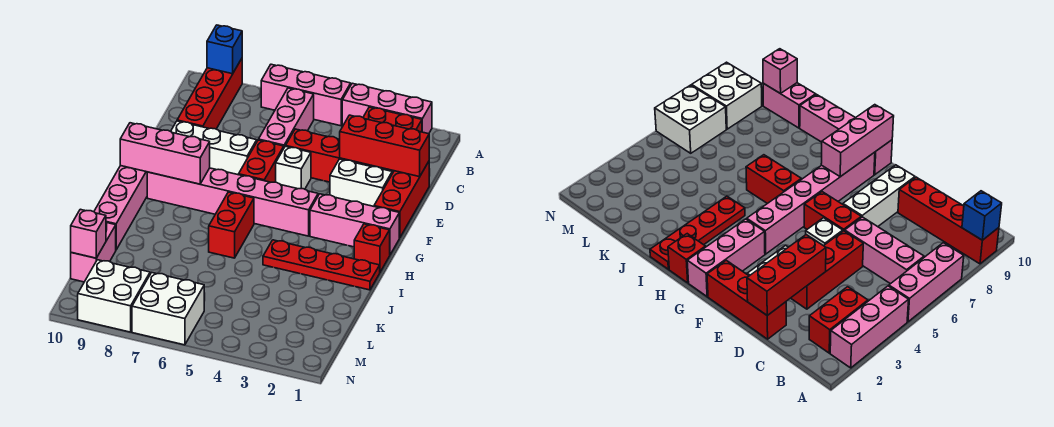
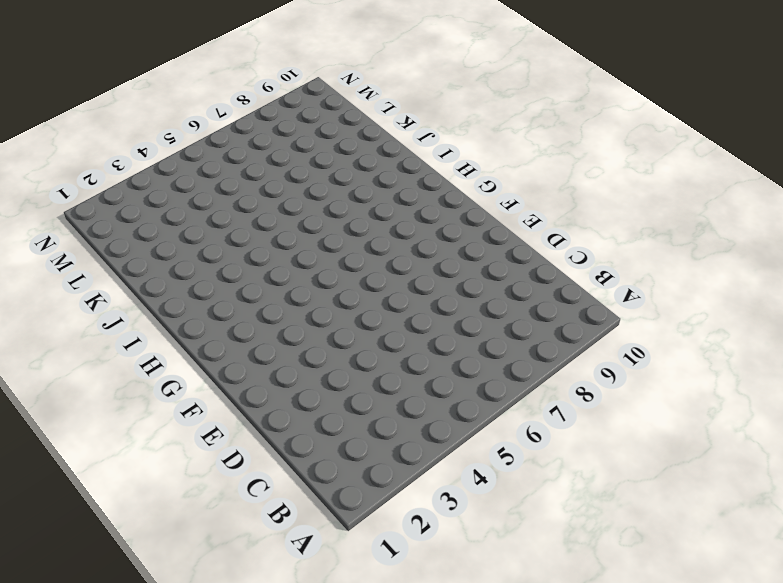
none -> pink 1x3 brick [342,83,432,134]
none -> pink 1x3 brick [261,64,351,126]
none -> red 1x4 brick [177,59,242,129]

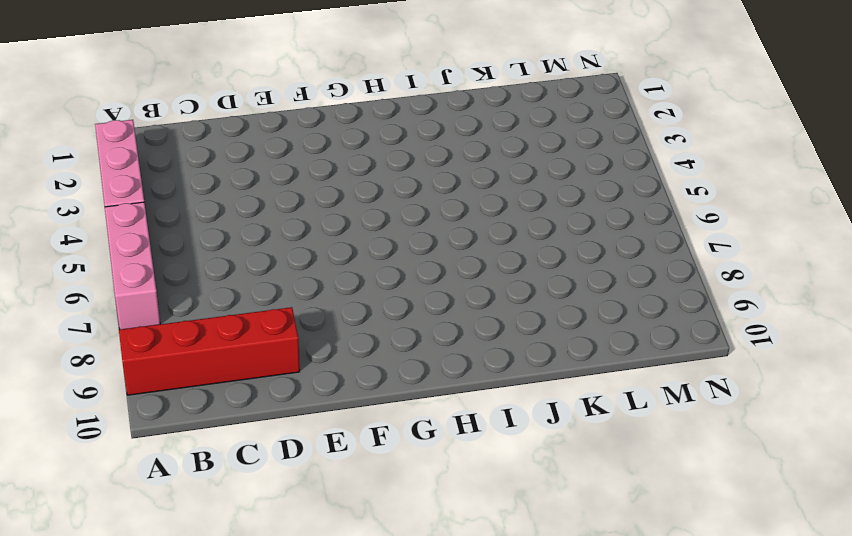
none -> red 1x2 brick [363,107,422,132]
none -> pink 1x3 brick [258,88,314,147]
none -> red 1x3 brick [374,162,429,238]

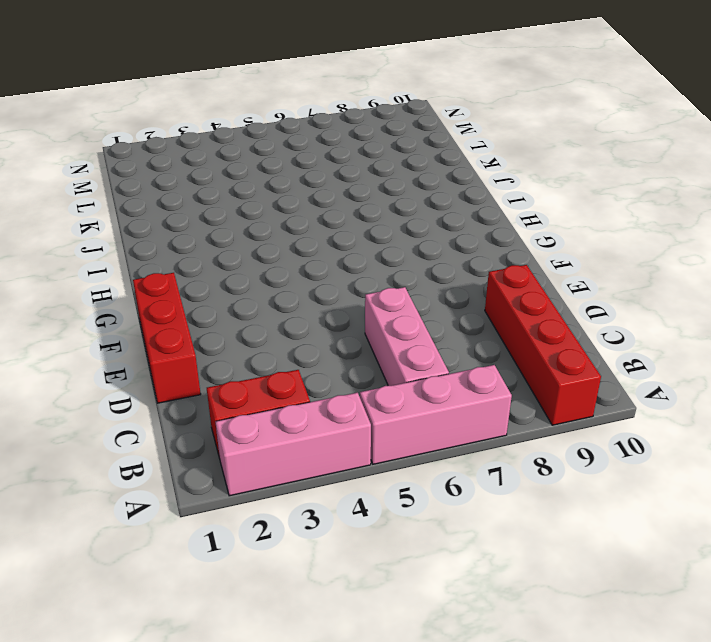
none -> red 1x3 brick [286,129,375,182]
none -> white 1x2 brick [330,159,392,206]
none -> white 1x1 brick [276,146,311,189]

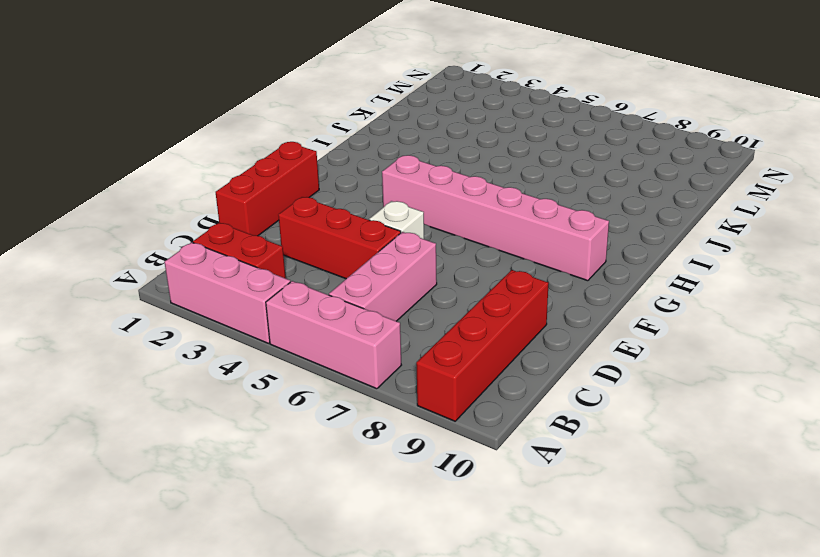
none -> white 1x2 brick [330,159,392,206]
none -> red 1x2 brick [239,140,284,182]
none -> white 1x3 brick [171,121,257,175]

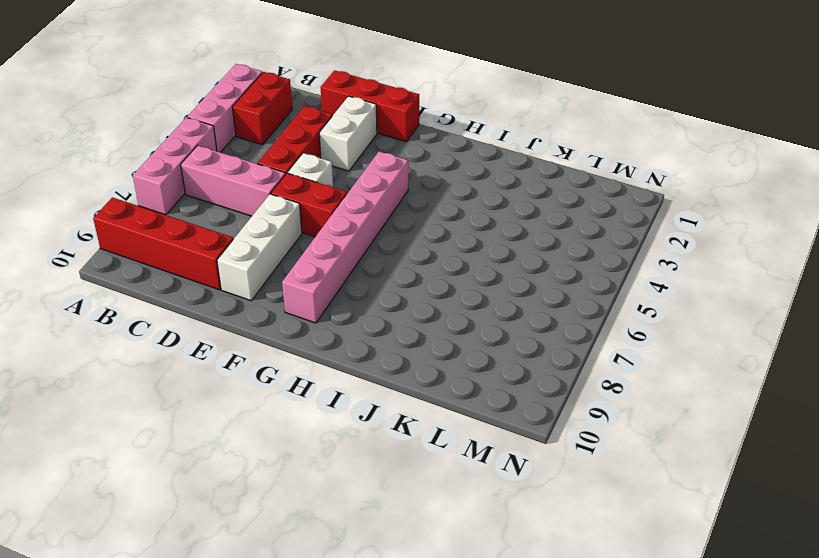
none -> pink 1x3 brick [310,194,399,255]
none -> pink 1x4 brick [94,166,147,250]
none -> red 1x1 brick [354,224,390,272]

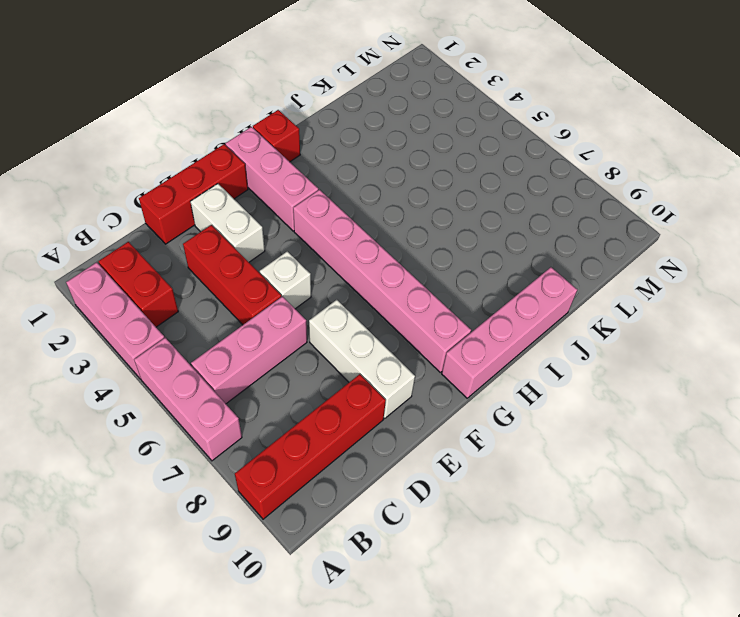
none -> red 1x2 brick [239,140,284,182]
none -> red 1x2 brick [209,192,254,258]
none -> red 1x4 plate [263,240,380,290]

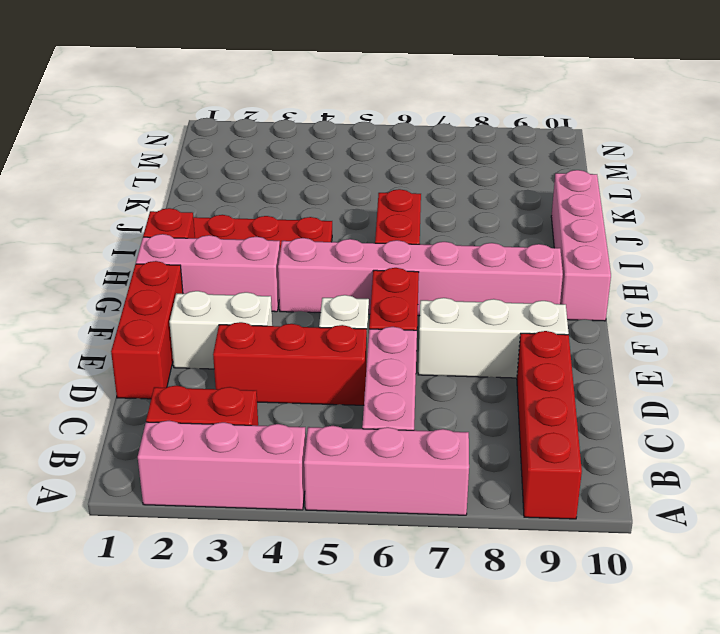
none -> pink 1x2 brick [71,223,116,282]
none -> white 2x2 brick [132,273,204,345]
none -> white 2x2 brick [78,260,150,332]

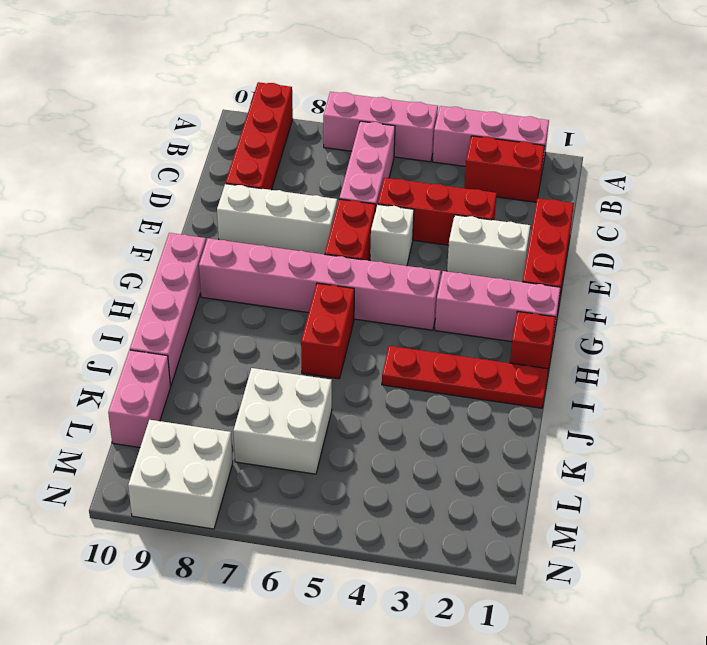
white 2x2 brick [233,368,332,474] -> white 2x2 brick moved to [132,273,204,345]
none -> blue 1x1 brick [207,25,242,74]
none -> red 1x3 brick [340,115,429,177]
none -> pink 1x3 brick [120,123,210,184]

